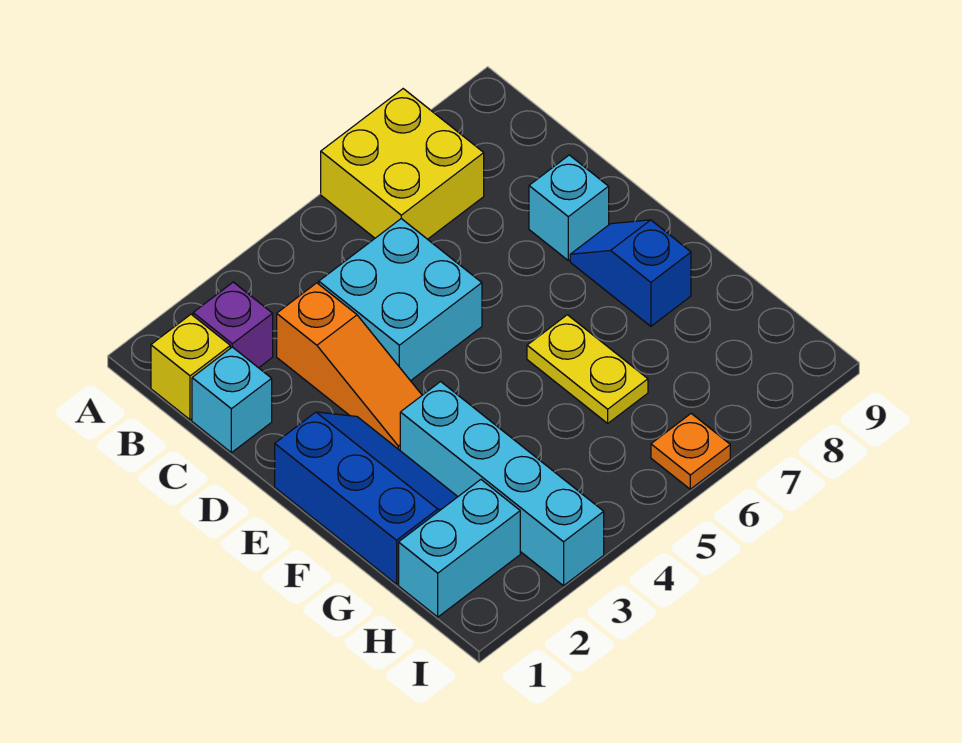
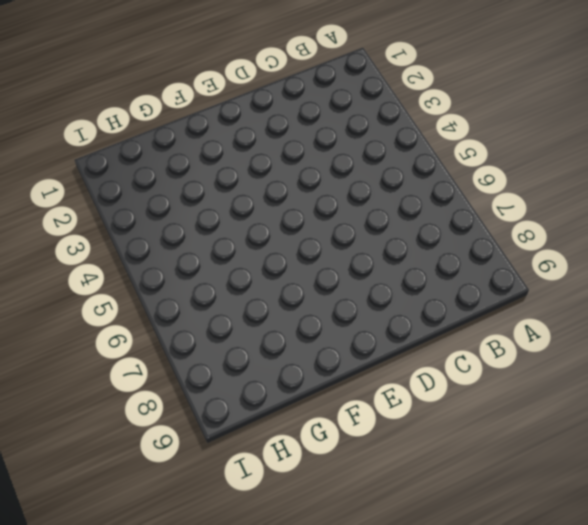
none -> yellow 2x2 brick [321,89,484,239]
none -> yellow 1x1 brick [151,314,230,420]
none -> purple 1x1 brick [193,282,273,368]

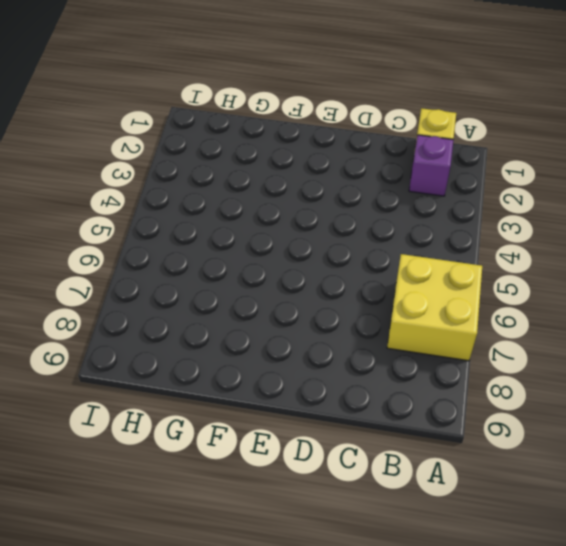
none -> cyan 1x1 brick [192,347,272,453]
none -> orange 1x3 slope [277,283,422,450]
none -> cyan 2x2 brick [319,219,482,381]

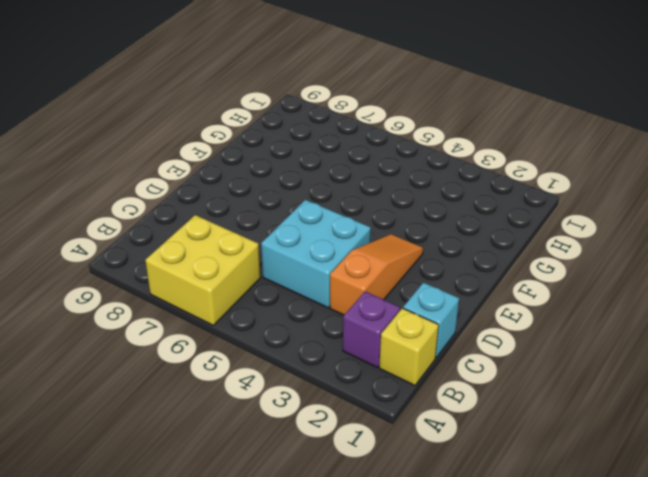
none -> cyan 1x1 brick [529,155,609,260]
none -> blue 2x3 slope [275,412,458,584]
none -> blue 1x2 slope [570,220,691,326]

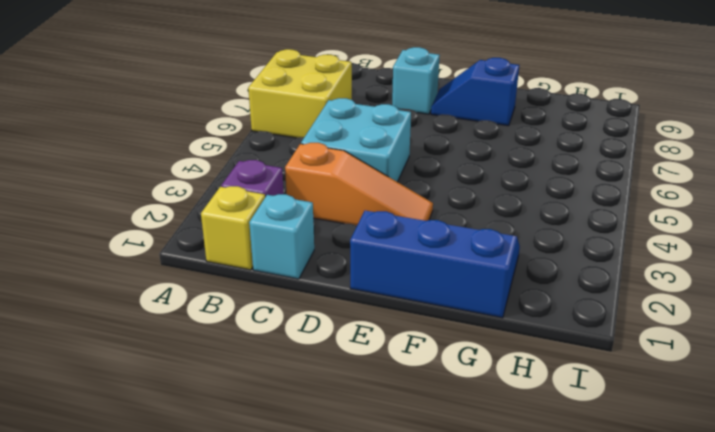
none -> cyan 1x4 brick [400,382,604,586]
none -> yellow 1x2 plate [527,315,648,423]
none -> cyan 1x2 brick [399,480,520,617]

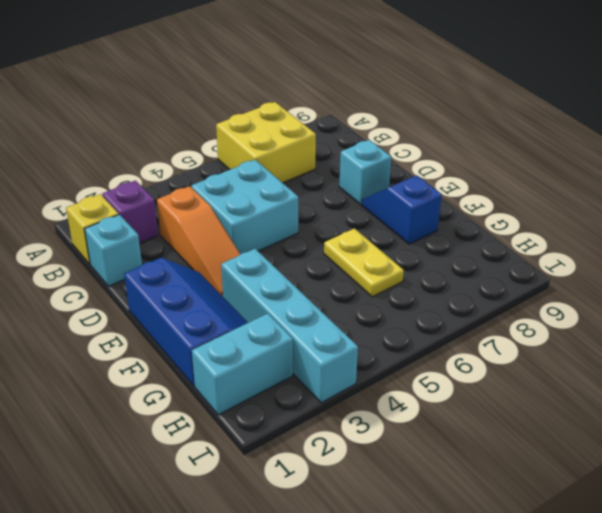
none -> orange 1x1 plate [651,414,730,489]

